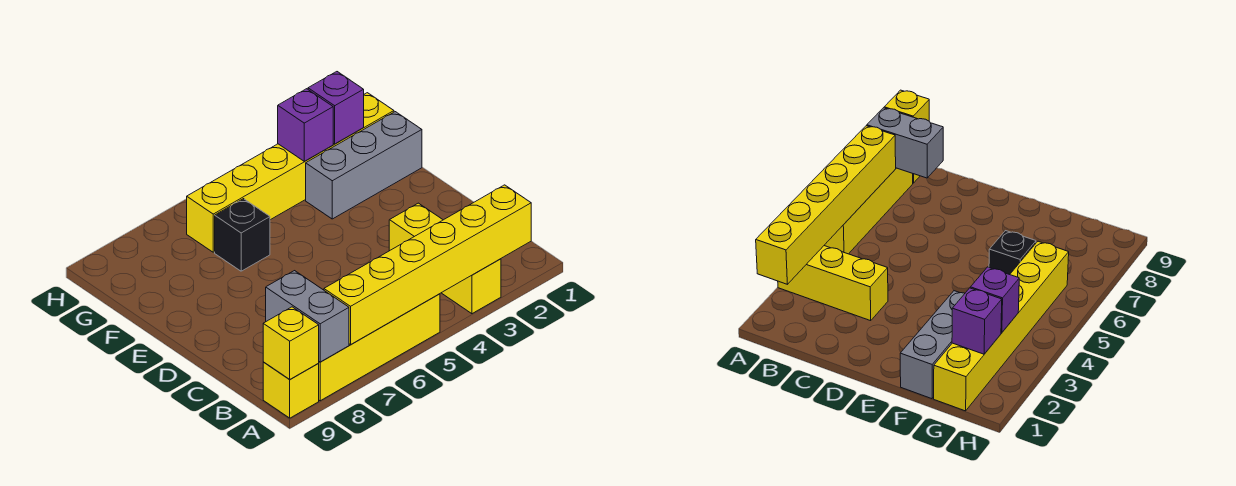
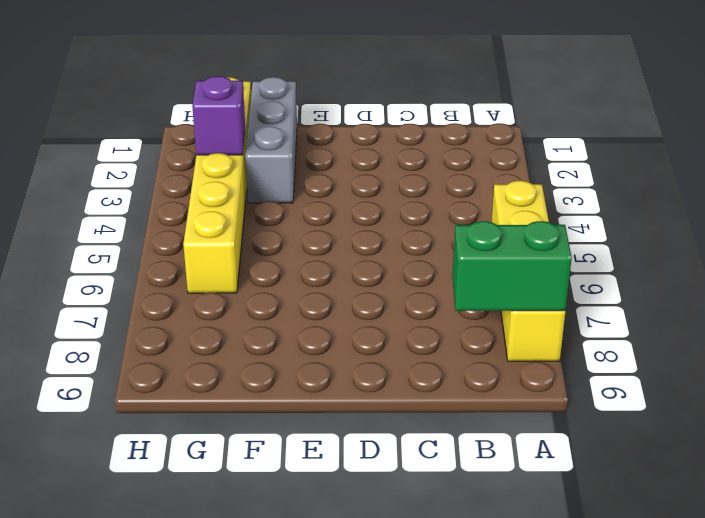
green 1x2 brick [452,221,572,311] -> grey 1x2 brick [266,271,349,362]
none -> yellow 1x3 brick [389,203,501,314]
none -> yellow 1x1 brick [263,362,319,418]

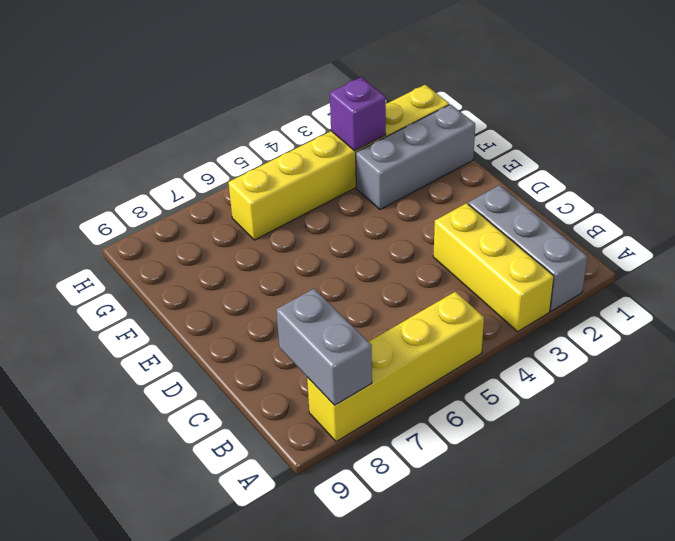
grey 1x3 brick [468,185,587,311] -> none
none -> yellow 1x1 brick [263,362,319,418]
none -> black 1x1 brick [215,199,270,271]

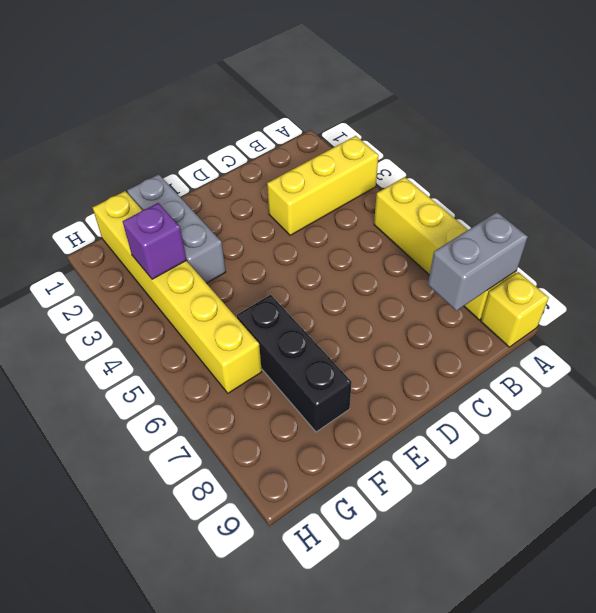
black 1x3 brick [237,295,352,432] -> black 1x1 brick [215,199,270,271]
none -> yellow 1x6 brick [324,185,531,345]
none -> yellow 1x1 brick [263,307,319,379]

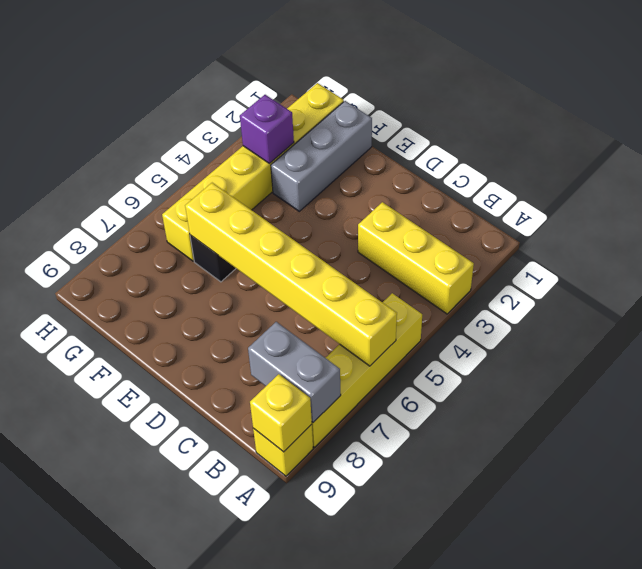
yellow 1x6 brick [185,183,397,366] -> yellow 1x6 brick turned to [324,185,531,345]
none -> purple 1x1 brick [308,72,364,144]

